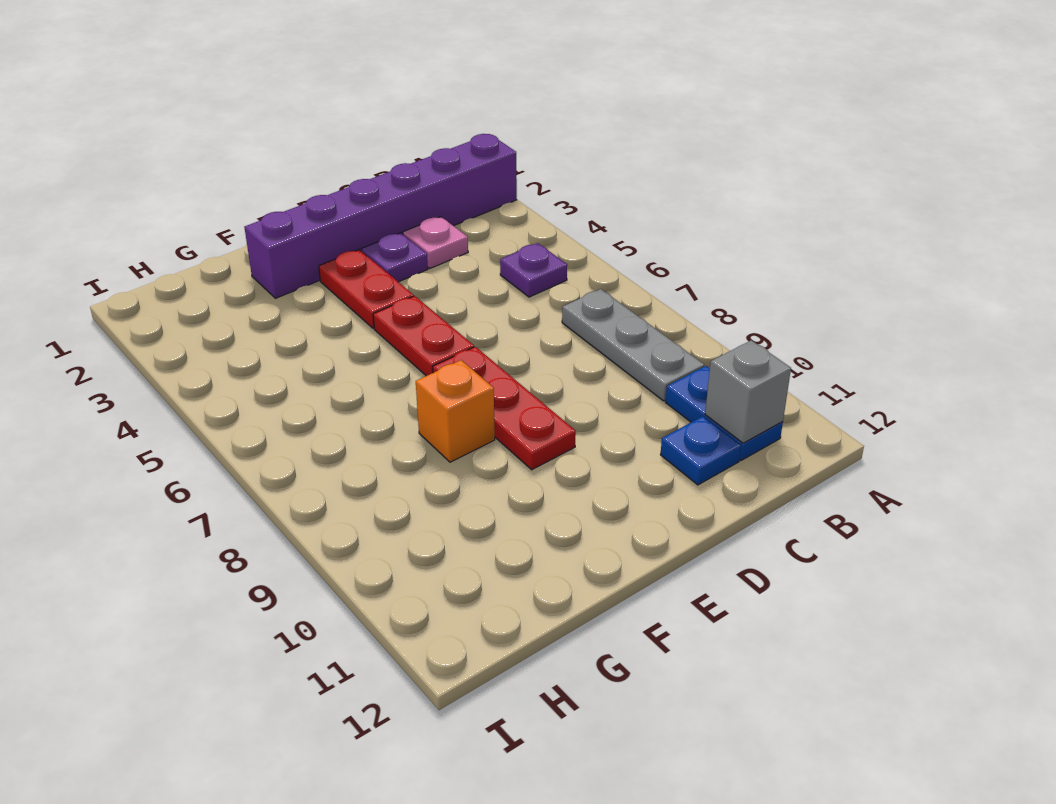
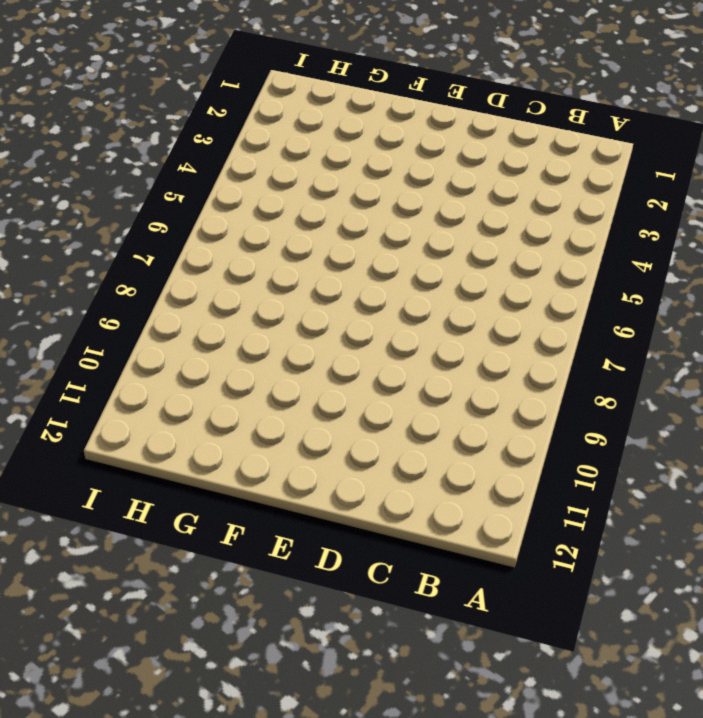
none -> purple 1x6 brick [244,134,517,298]
none -> purple 1x1 plate [500,243,567,297]
none -> grey 1x3 plate [562,289,704,401]

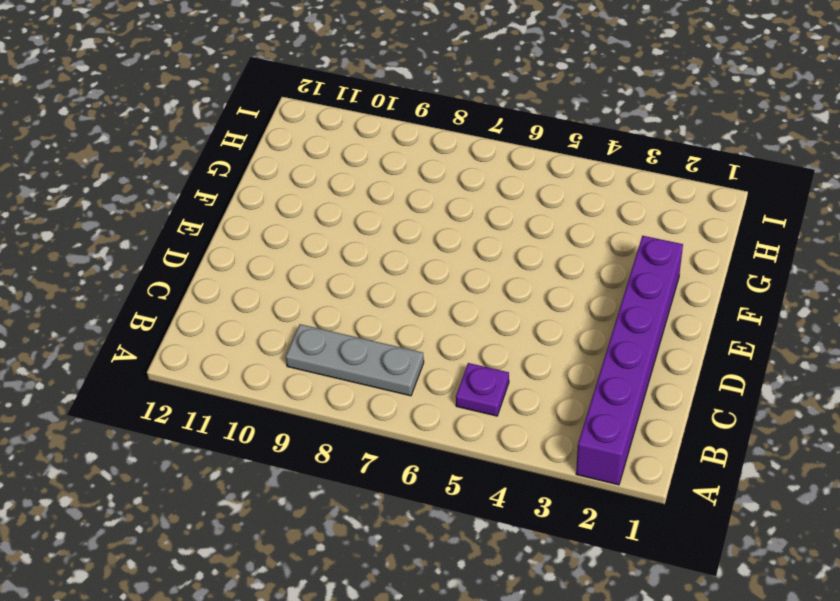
none -> blue 1x2 plate [665,366,783,461]
none -> pink 1x1 plate [403,217,468,268]
none -> blue 1x1 plate [661,416,741,485]

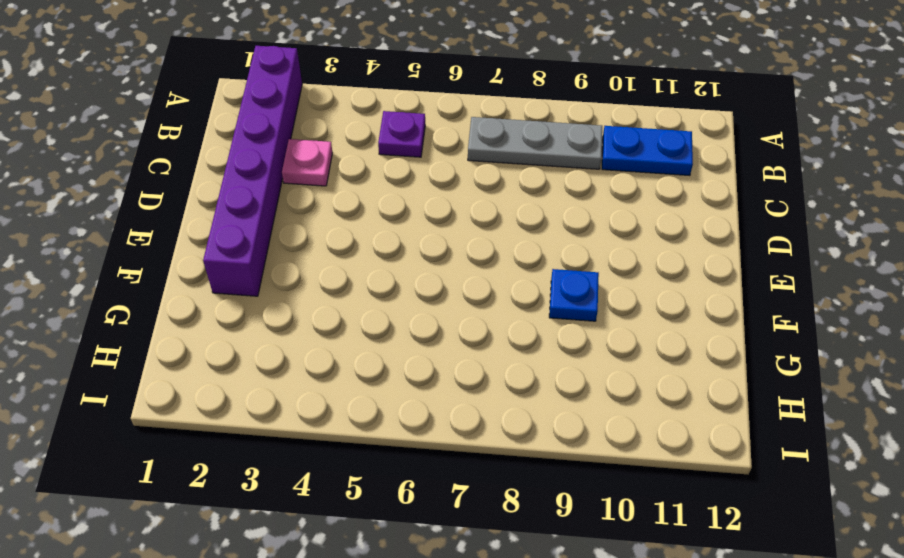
blue 1x1 plate [549,269,599,321] -> blue 1x1 plate moved to [661,416,741,485]
none -> purple 1x1 plate [362,233,428,282]
none -> red 1x2 plate [319,249,414,329]
none -> red 1x2 plate [373,296,474,376]

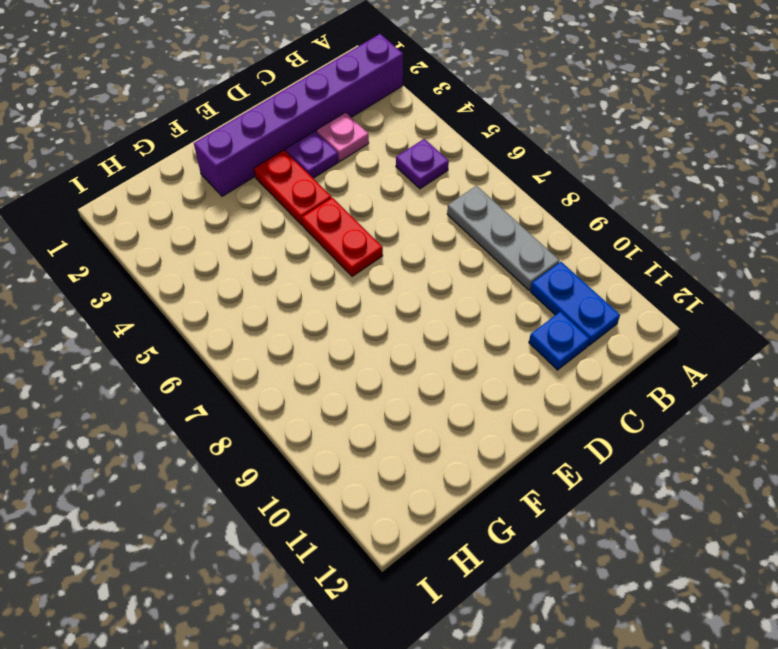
none -> red 1x3 plate [433,347,576,470]
none -> orange 1x1 brick [416,360,495,462]
none -> grey 1x1 brick [705,340,791,443]

